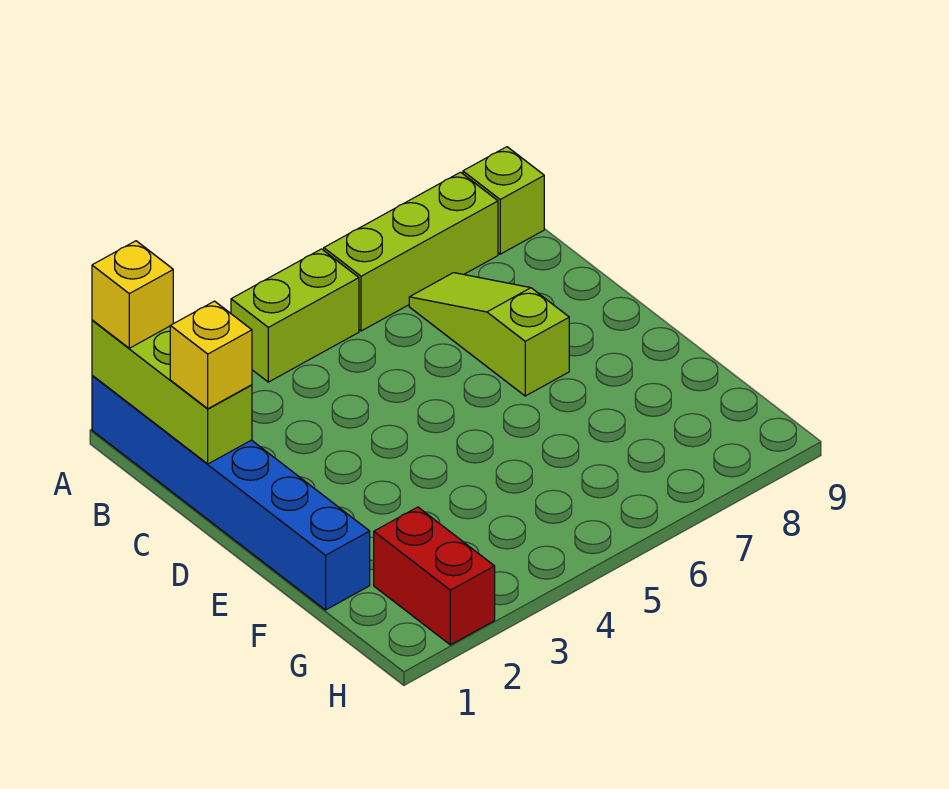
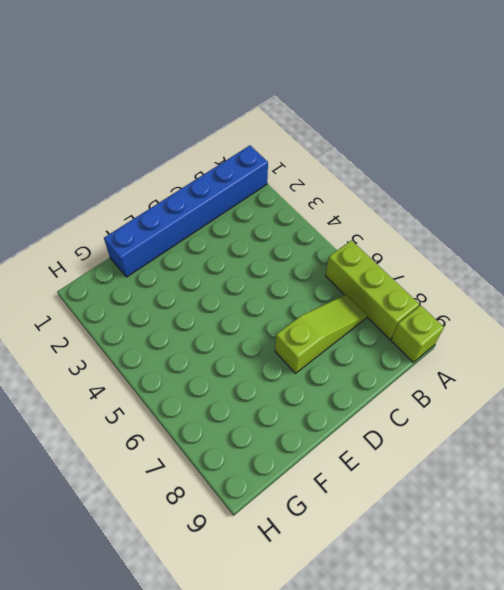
none -> lime 1x2 brick [231,249,359,382]
none -> red 1x2 brick [374,507,495,645]

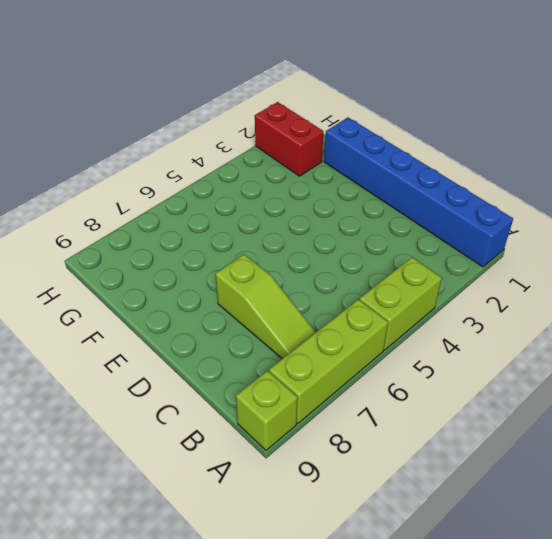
none -> lime 1x3 brick [92,320,252,464]
none -> yellow 1x1 brick [92,241,173,348]

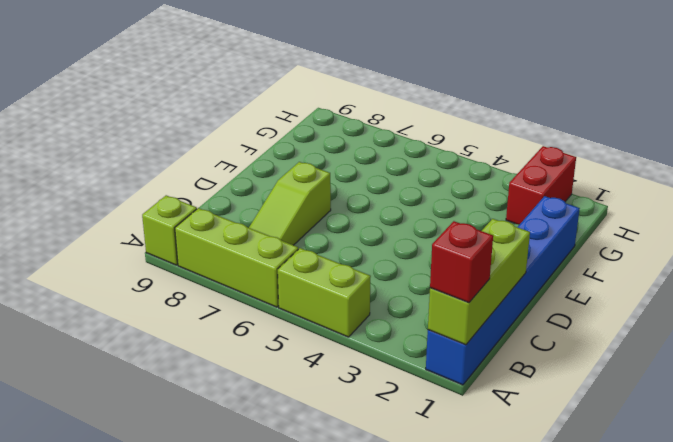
red 1x1 brick [430,221,493,303] -> yellow 1x1 brick [92,241,173,348]
none -> yellow 1x1 brick [170,301,252,409]

